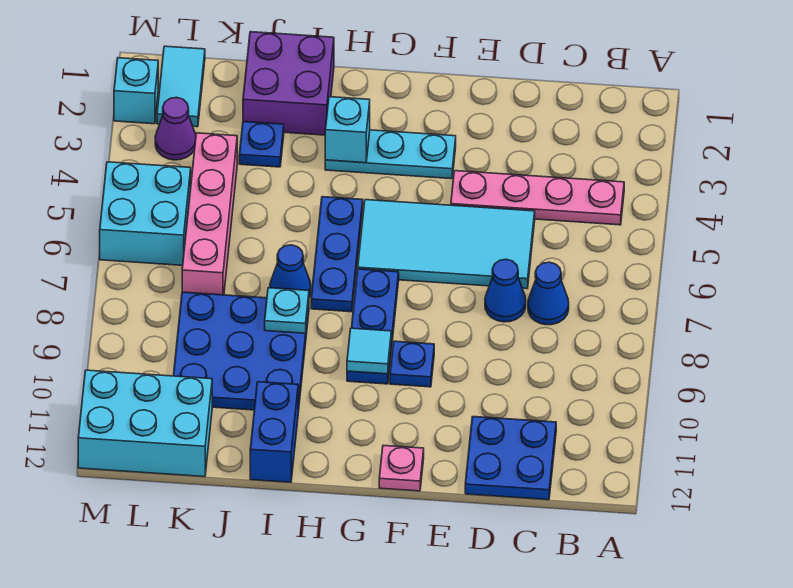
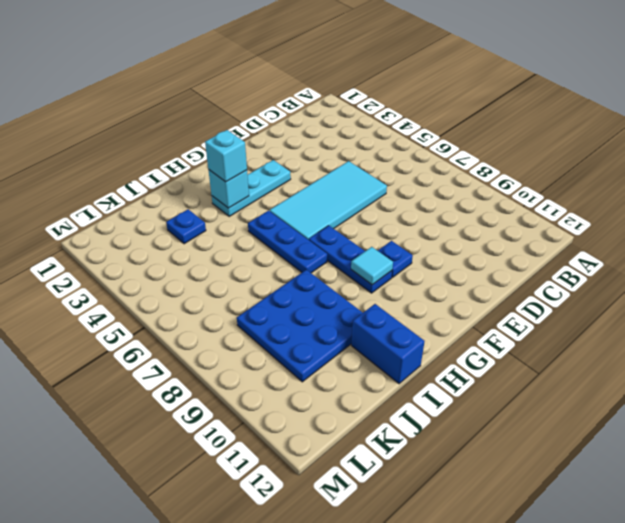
cyan 1x1 brick [205,130,247,182] -> cyan 1x1 brick moved to [114,58,158,124]
none -> pink 1x4 plate [451,171,624,225]
none -> blue 1x1 cone [528,262,569,325]
none -> blue 2x2 plate [465,417,556,500]

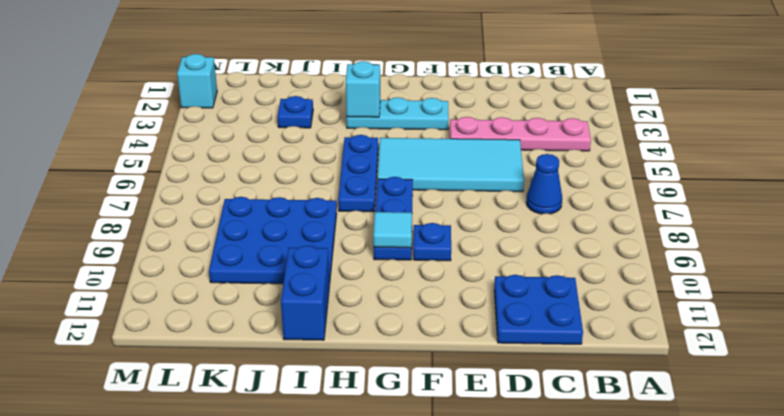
none -> blue 1x1 cone [485,259,526,322]
none -> pink 1x1 plate [379,445,424,491]
none -> purple 2x2 brick [243,32,334,135]

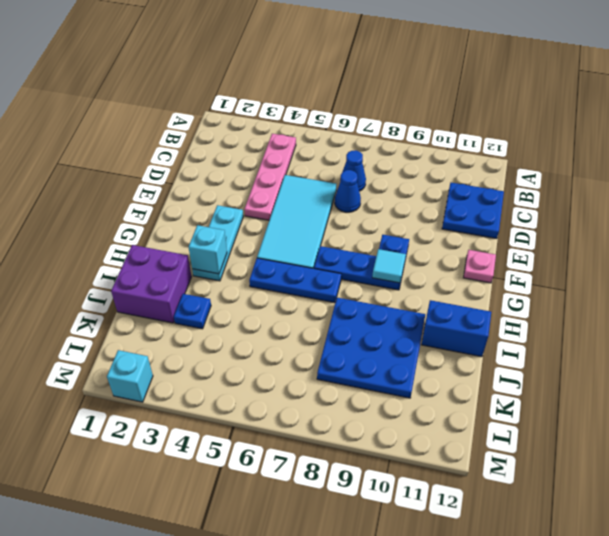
none -> blue 1x1 cone [270,245,311,297]
none -> pink 1x4 brick [182,133,237,295]
none -> cyan 2x3 brick [78,370,212,477]

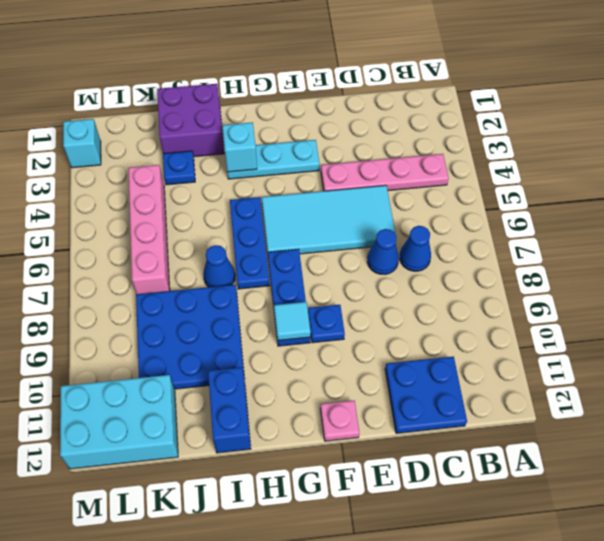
none -> cyan 1x2 tile [157,46,205,127]
none -> purple 1x1 cone [155,97,196,160]
none -> cyan 2x2 brick [100,162,191,265]

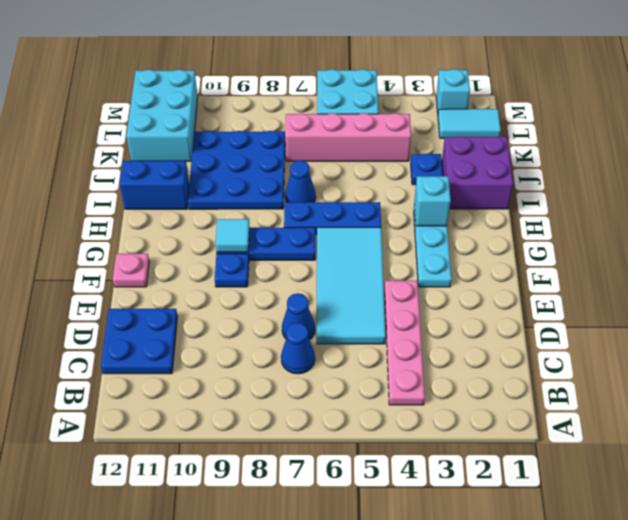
none -> purple 1x1 cone [155,97,196,160]
none -> cyan 1x1 plate [265,288,309,333]

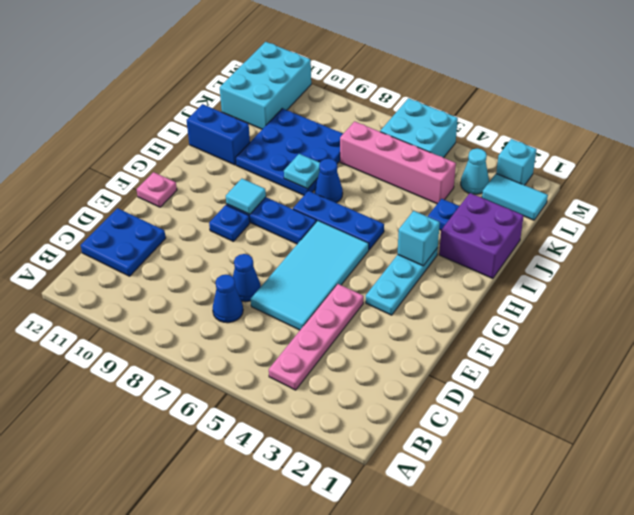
cyan 1x1 cone [461,148,489,194] -> purple 1x1 cone [155,97,196,160]

